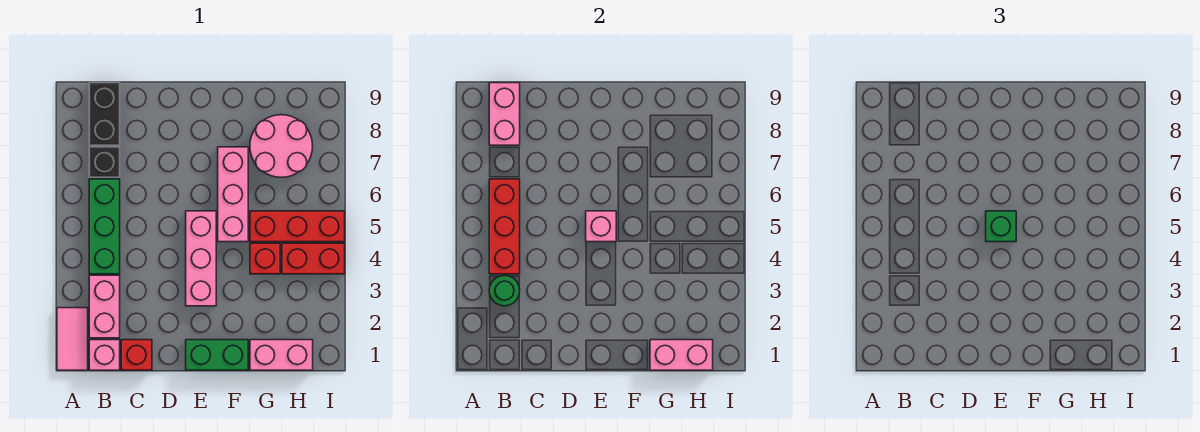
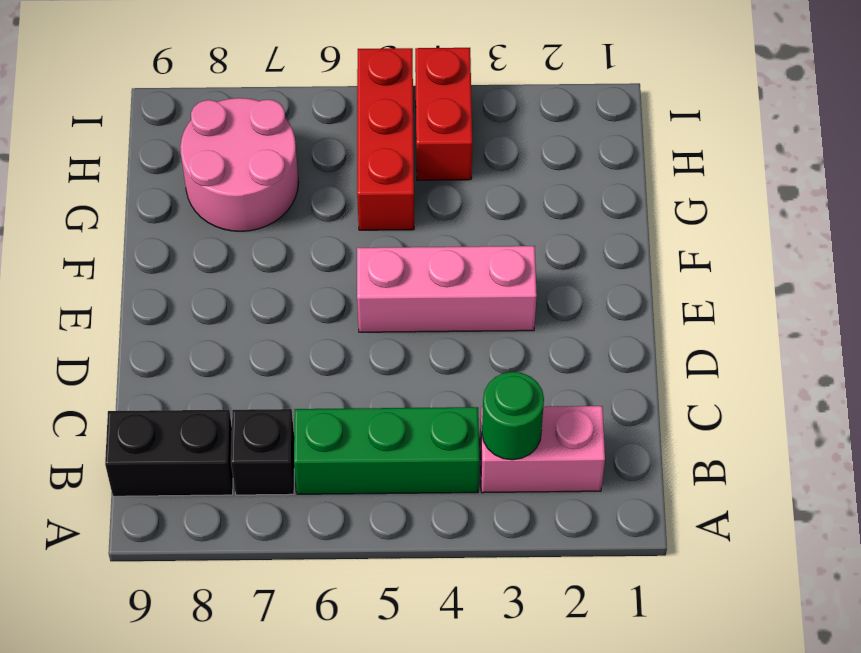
none -> pink 1x2 tile [57,308,88,370]
none -> pink 1x1 brick [89,340,120,370]
none -> red 1x1 brick [121,340,152,370]

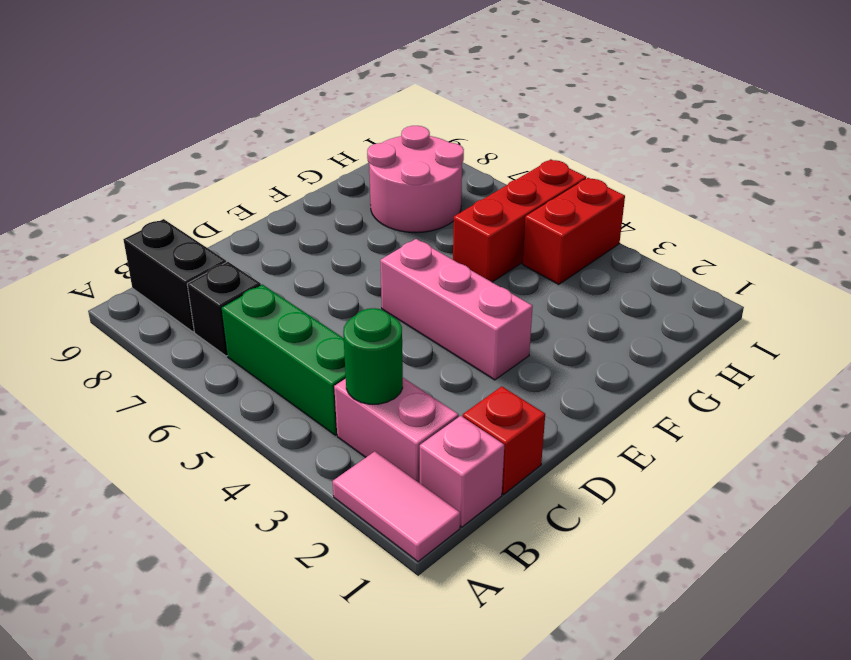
none -> green 1x2 brick [186,340,248,370]
none -> pink 1x3 brick [218,147,248,242]
none -> pink 1x2 brick [250,340,313,370]

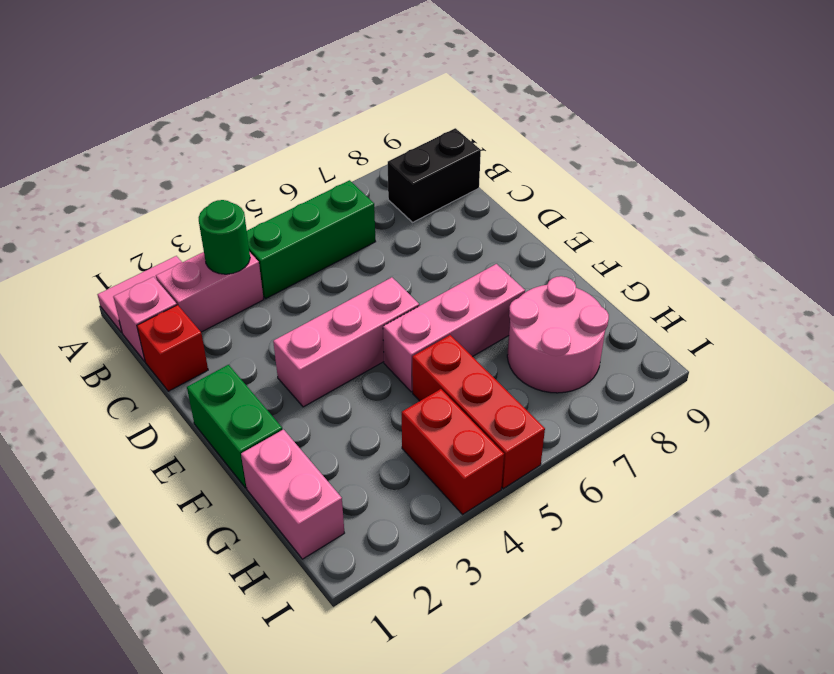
none -> black 1x1 brick [89,147,120,177]
none -> red 1x1 brick [250,243,280,274]
none -> red 1x3 brick [489,179,520,274]

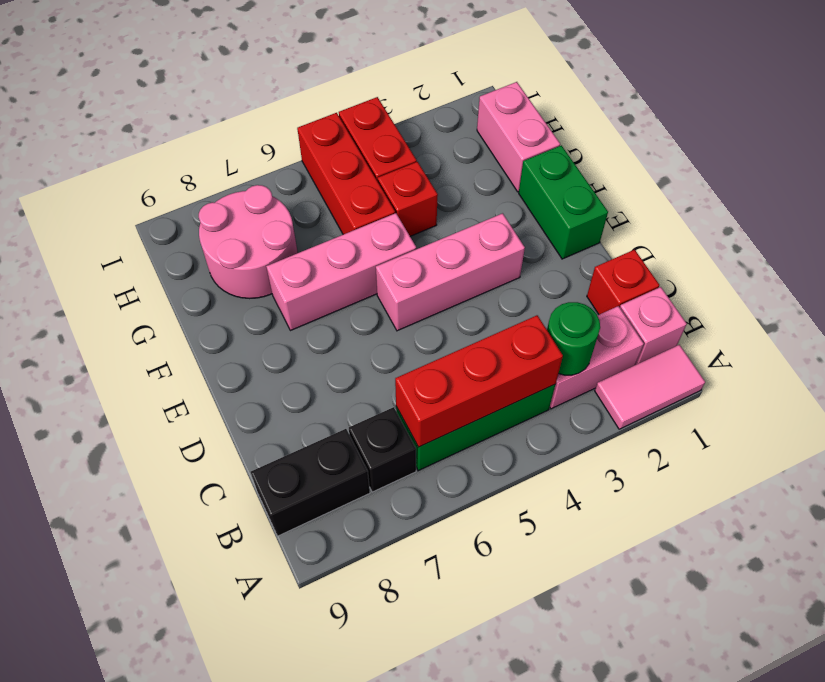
none -> pink 1x2 brick [489,83,520,145]
none -> pink 1x1 brick [586,211,616,242]
none -> pink 1x2 brick [650,340,713,370]

